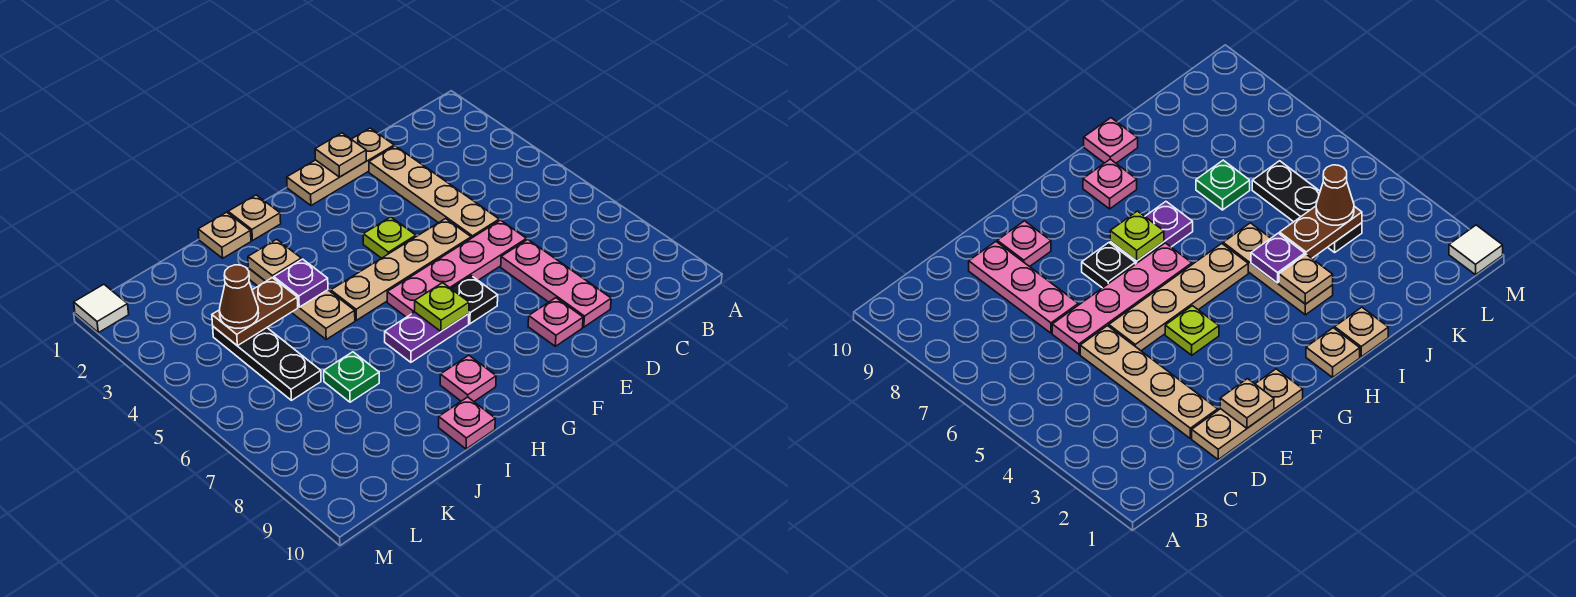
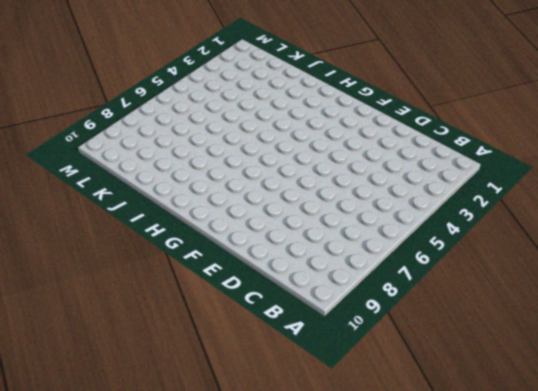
none -> tan 1x3 plate [287,128,394,205]
none -> tan 1x4 plate [369,146,499,238]
none -> pink 1x4 plate [387,220,527,317]

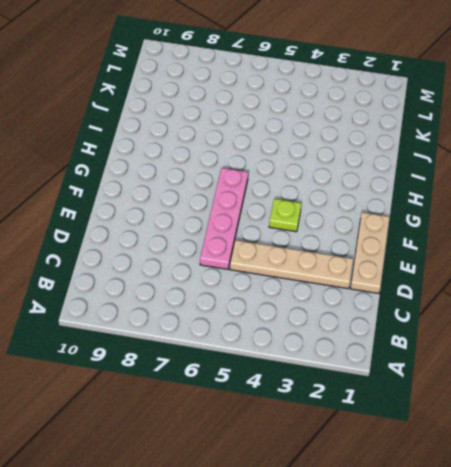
none -> pink 1x3 plate [501,240,611,327]
none -> tan 1x4 plate [331,219,471,320]
none -> pink 1x1 plate [528,298,583,346]

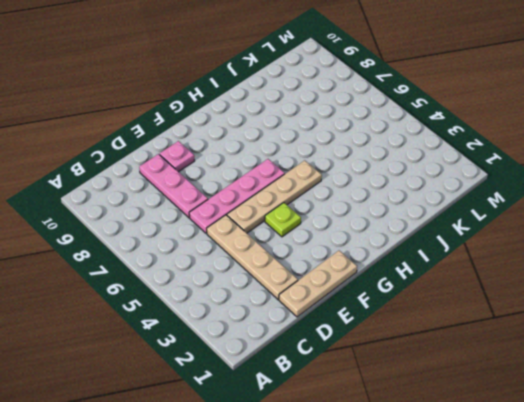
none -> black 1x1 plate [451,276,498,324]
none -> purple 1x2 plate [385,312,469,362]
none -> tan 1x1 plate [228,195,281,240]

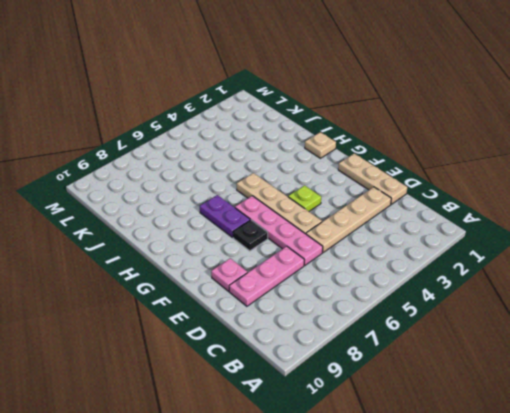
none -> pink 1x1 plate [440,355,496,401]
none -> tan 1x1 plate [198,212,251,258]
none -> tan 1x3 plate [249,269,355,339]

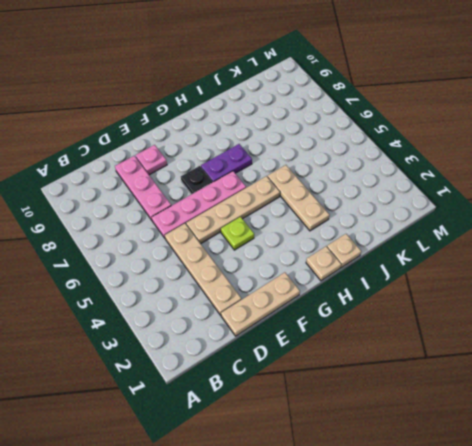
none -> pink 1x1 plate [440,355,496,401]
none -> pink 1x1 plate [439,397,495,449]
none -> green 1x1 plate [324,352,379,402]

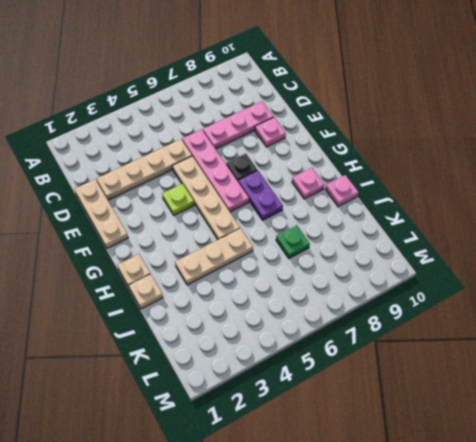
none -> black 1x3 plate [213,327,321,400]
none -> white 1x1 tile [74,284,129,333]
none -> tan 1x1 plate [315,133,366,177]

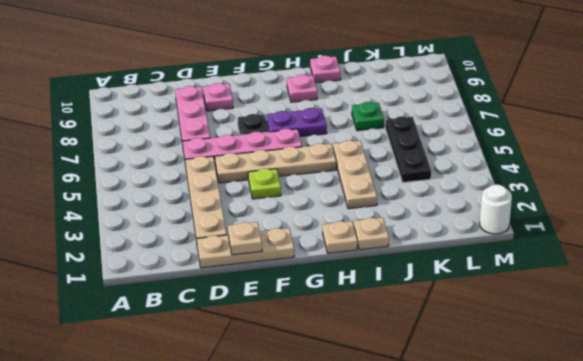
white 1x1 round brick [479,185,512,234] -> white 1x1 tile [74,284,129,333]
none -> lime 1x1 plate [414,283,469,331]
none -> tan 1x1 plate [248,239,301,281]
none -> purple 1x1 plate [274,259,328,307]

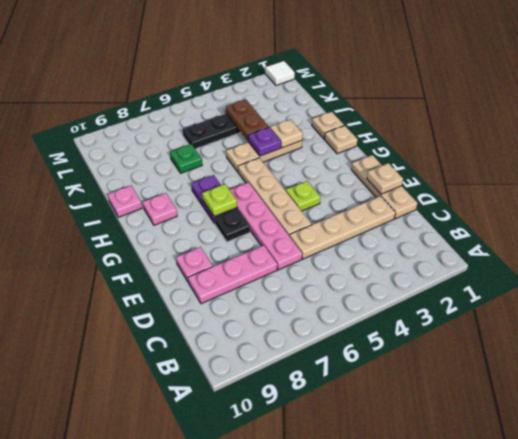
none -> brown 1x1 cone [219,265,259,328]

